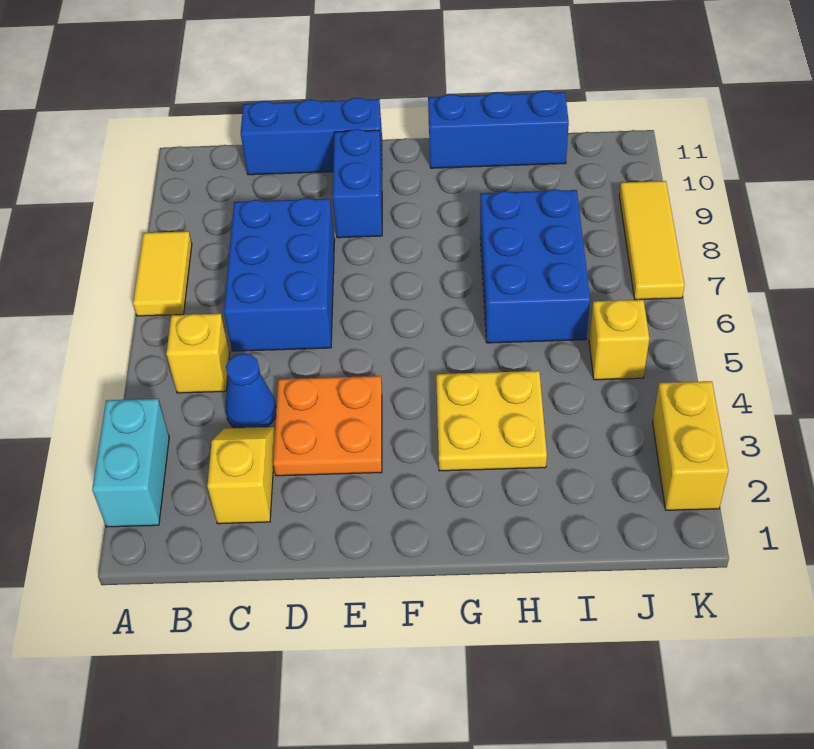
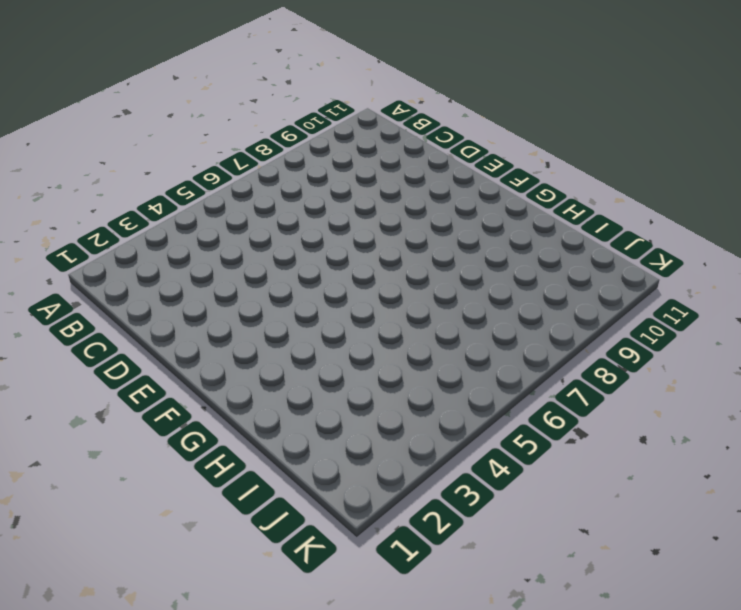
none -> cyan 1x2 brick [92,399,169,527]
none -> yellow 1x2 tile [133,231,192,316]
none -> yellow 1x1 brick [166,314,230,393]

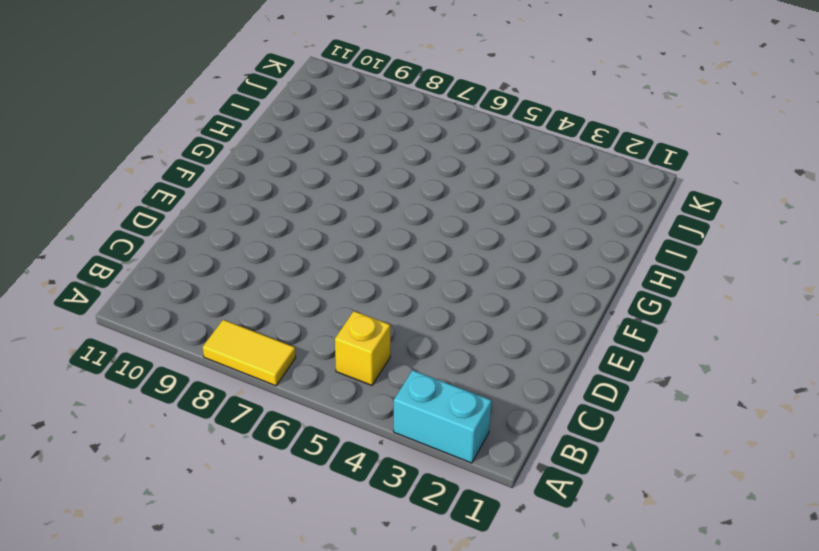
none -> yellow 1x2 slope [207,427,275,524]
none -> blue 1x1 cone [225,353,276,428]
none -> blue 2x3 brick [224,198,335,351]

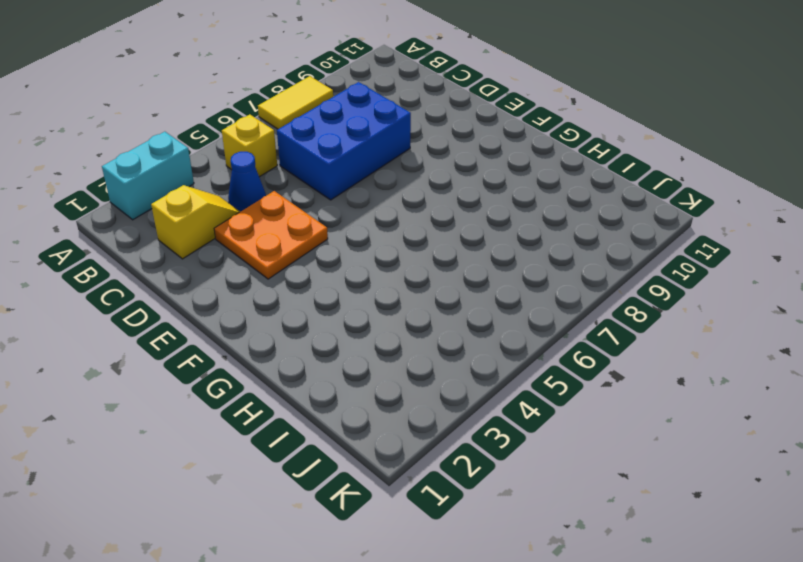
none -> blue 1x3 brick [241,98,382,175]
none -> blue 1x2 brick [332,129,382,238]
none -> yellow 2x2 plate [436,371,547,471]

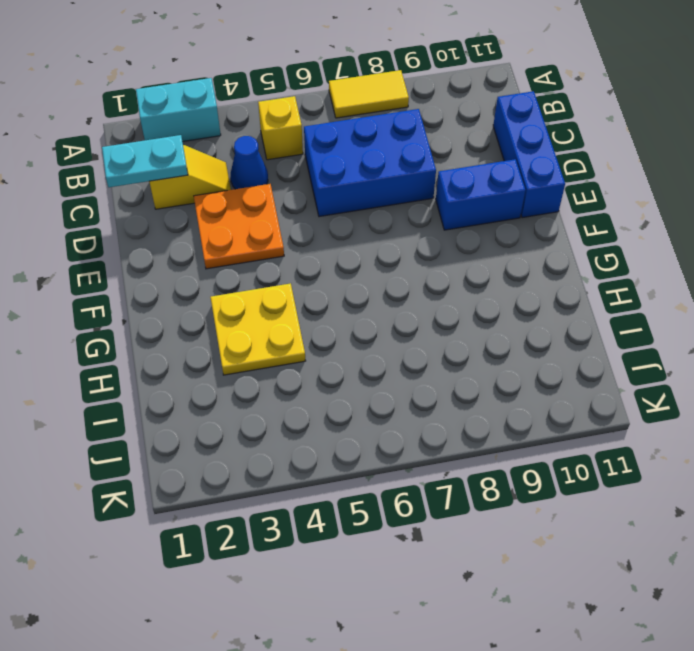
cyan 1x2 plate [102,135,188,187] -> none
none -> blue 1x3 brick [428,91,569,168]
none -> blue 2x3 brick [480,189,590,343]
none -> yellow 1x1 brick [589,300,649,380]

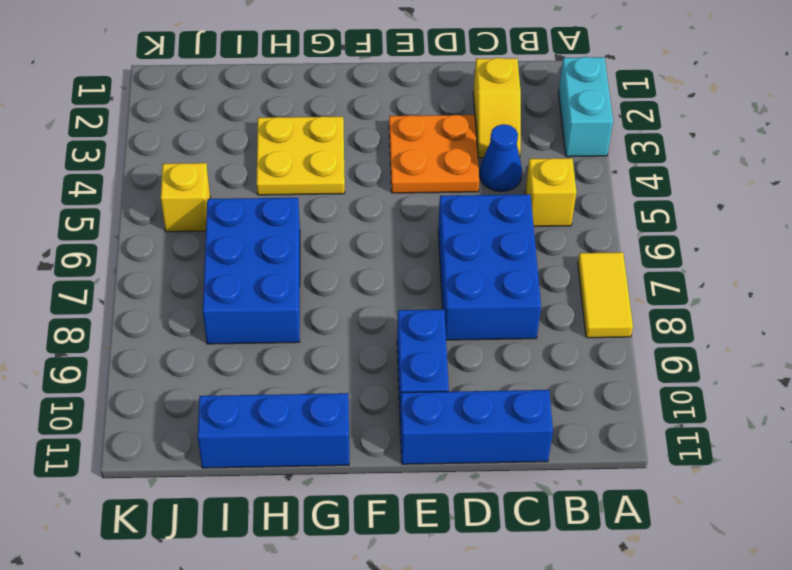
none -> yellow 1x2 brick [653,381,729,510]
none -> yellow 1x3 tile [619,181,685,300]

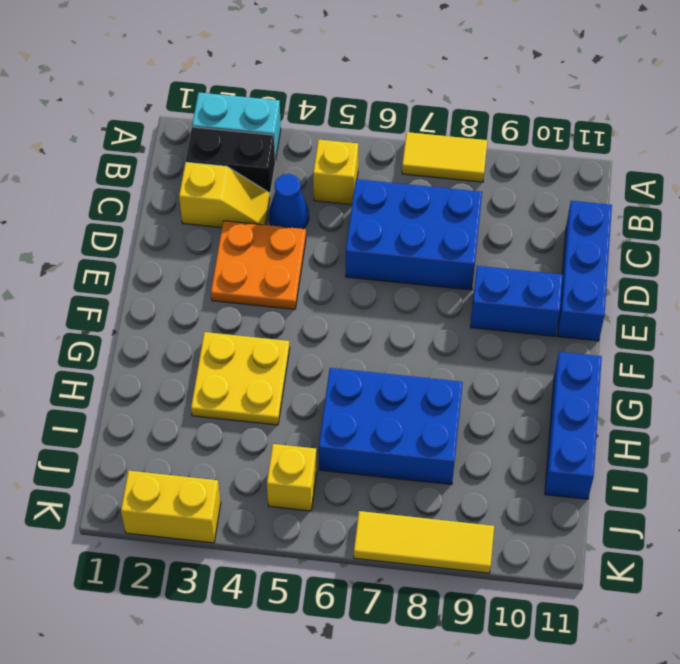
black 1x2 brick [186,127,275,194] -> none

